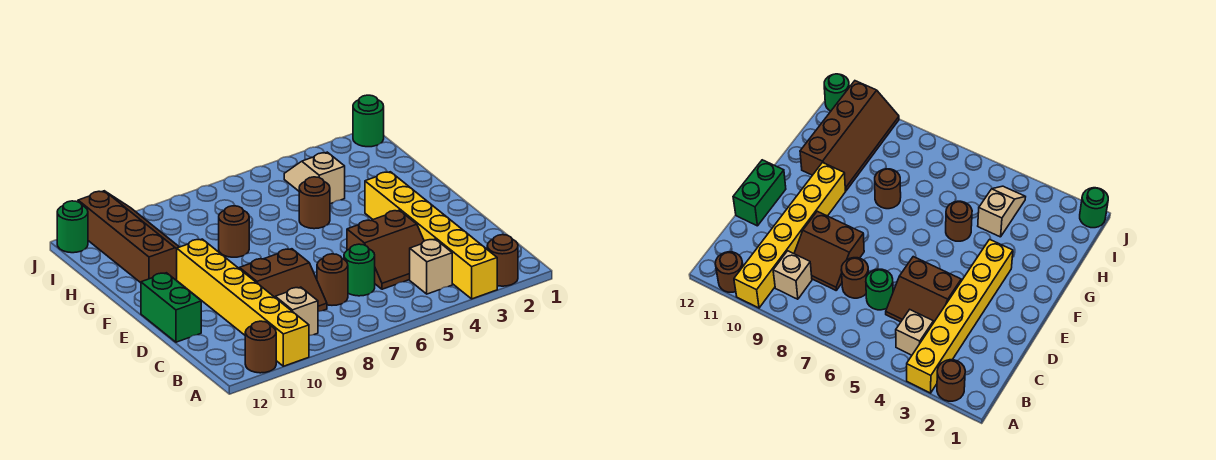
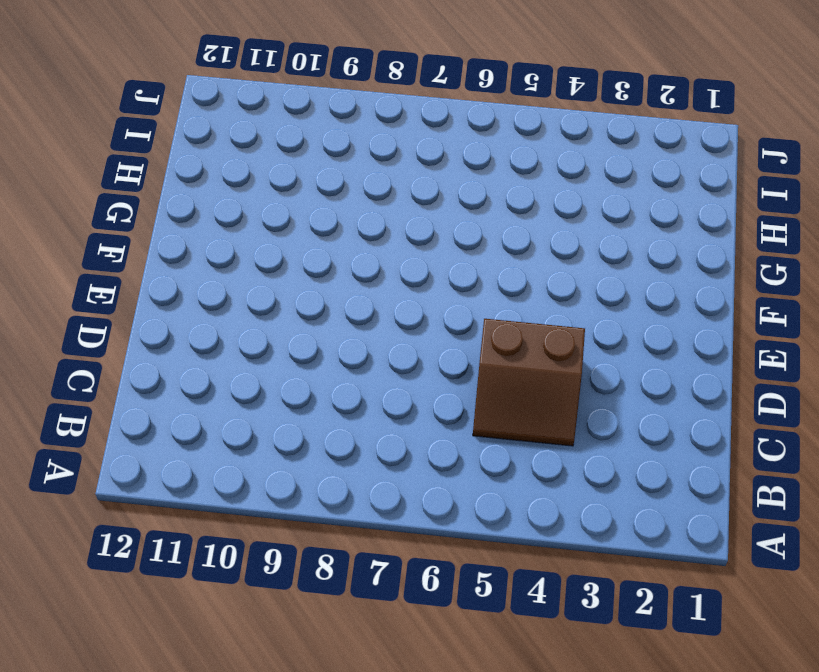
none -> brown 1x1 round brick [487,235,518,286]
none -> yellow 1x6 brick [365,172,497,299]
none -> yellow 1x6 brick [177,239,309,366]

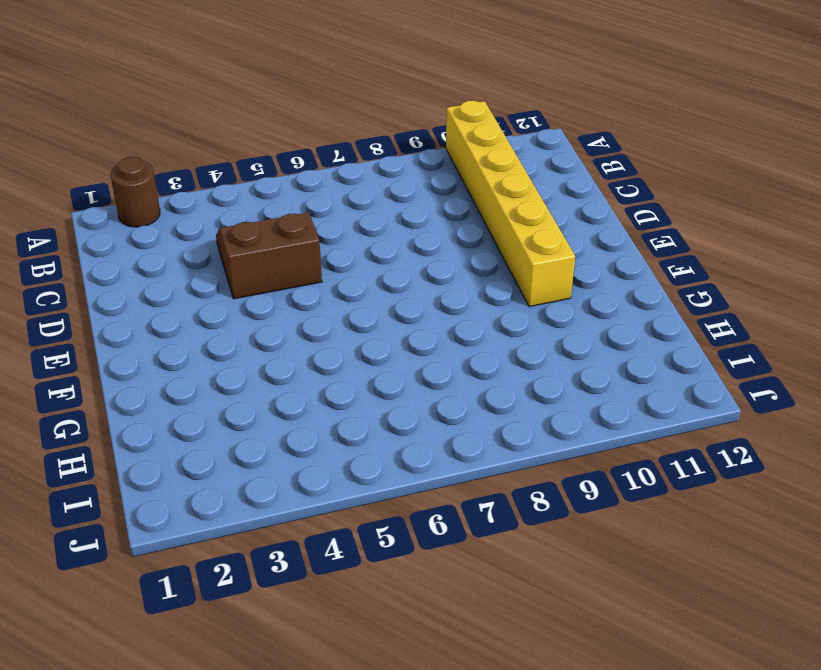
none -> yellow 1x6 brick [365,172,497,299]
none -> brown 1x1 round brick [245,321,276,373]
none -> tan 1x1 brick [410,239,452,294]

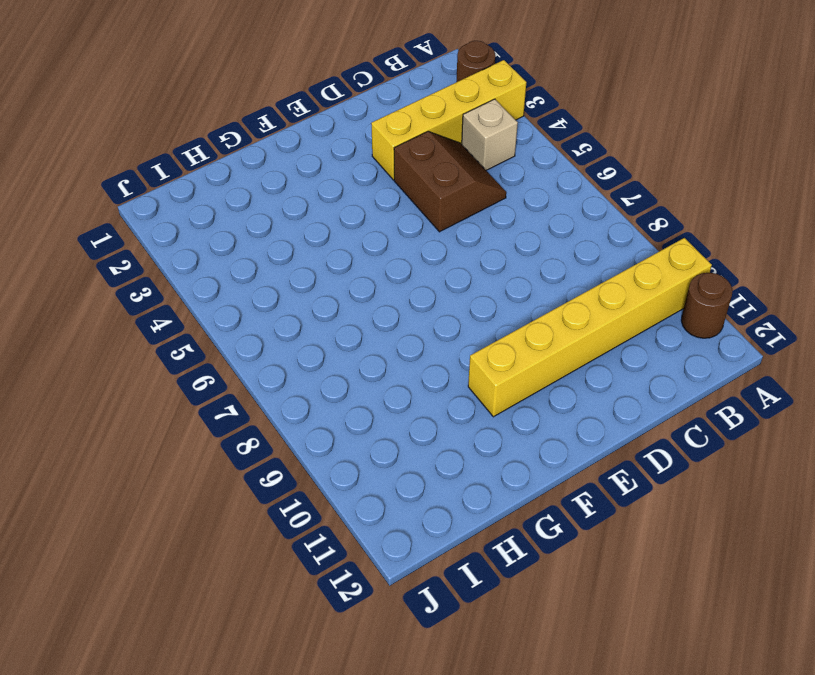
yellow 1x4 brick [371,60,526,180] -> yellow 1x6 brick [365,172,497,299]
none -> tan 1x1 brick [275,287,318,336]
none -> green 1x1 round brick [344,244,375,296]
none -> brown 1x1 round brick [317,254,348,305]

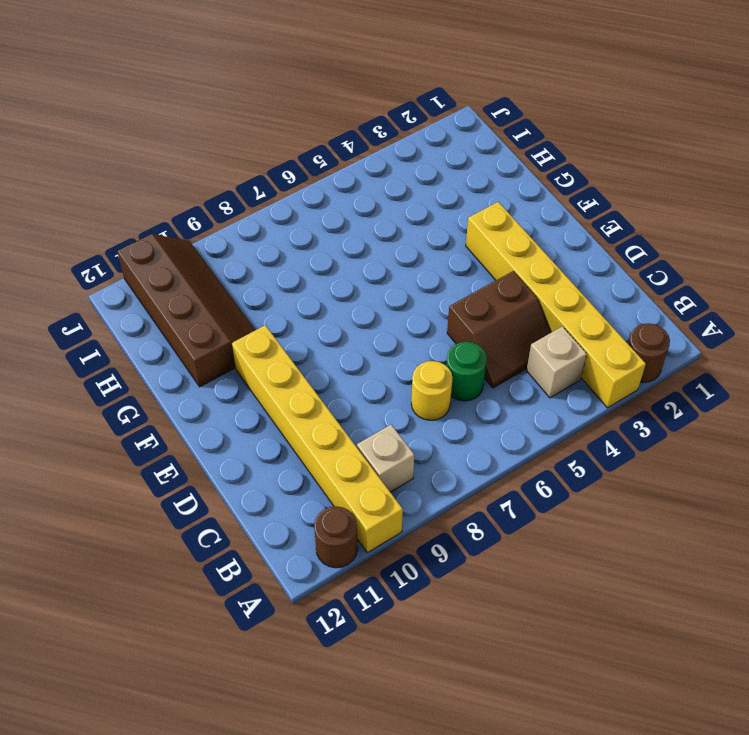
yellow 1x1 round brick [411,361,453,420] -> brown 1x1 round brick [317,254,348,305]
none -> brown 2x2 slope [239,249,327,311]
none -> green 1x2 brick [141,273,201,342]
none -> brown 1x1 round brick [299,177,330,229]

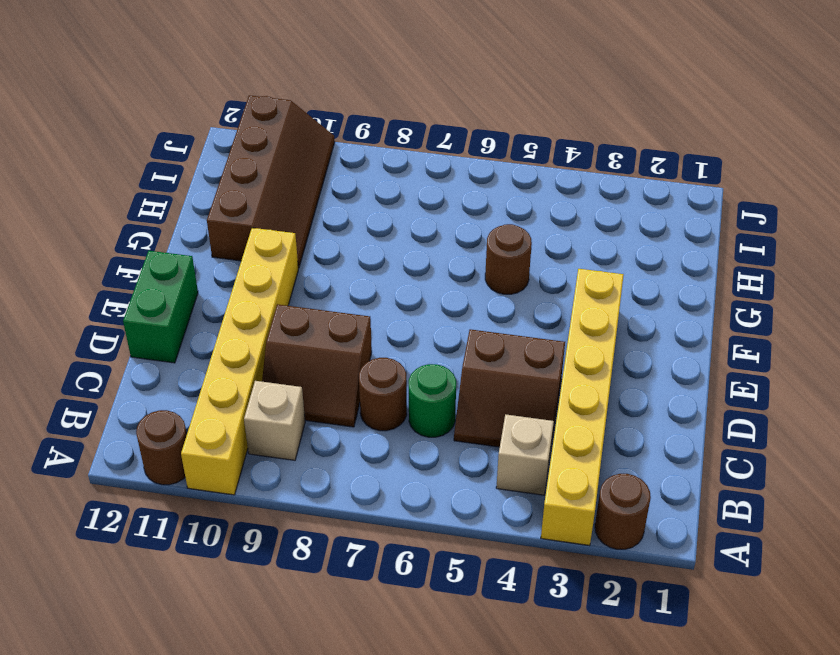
none -> brown 1x1 round brick [219,206,249,257]
none -> tan 1x2 slope [284,152,345,204]
none -> green 1x1 round brick [353,95,384,147]

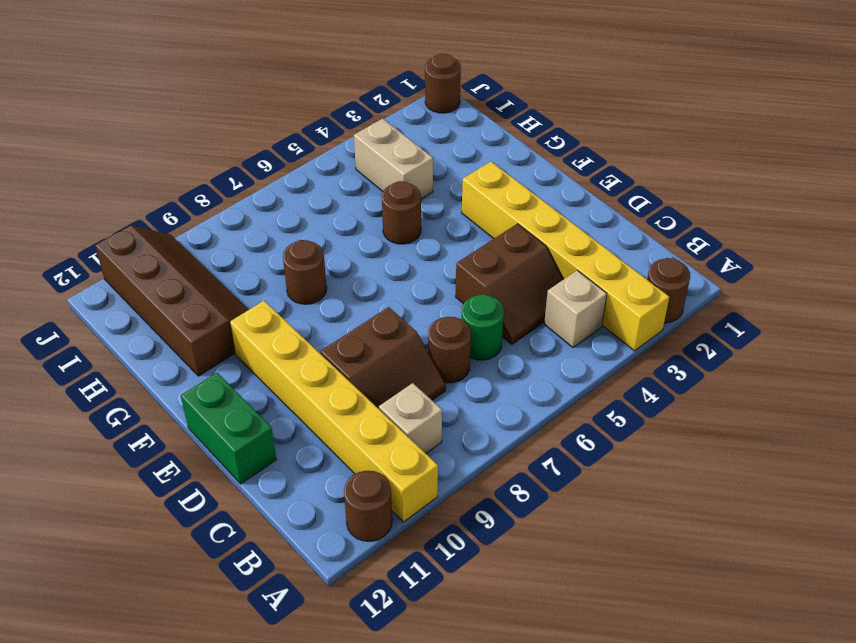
tan 1x2 brick [354,119,433,199] -> tan 1x2 slope [284,152,345,204]
brown 1x1 round brick [425,54,461,113] -> green 1x1 round brick [353,95,384,147]
none -> green 1x1 round brick [57,201,88,253]

